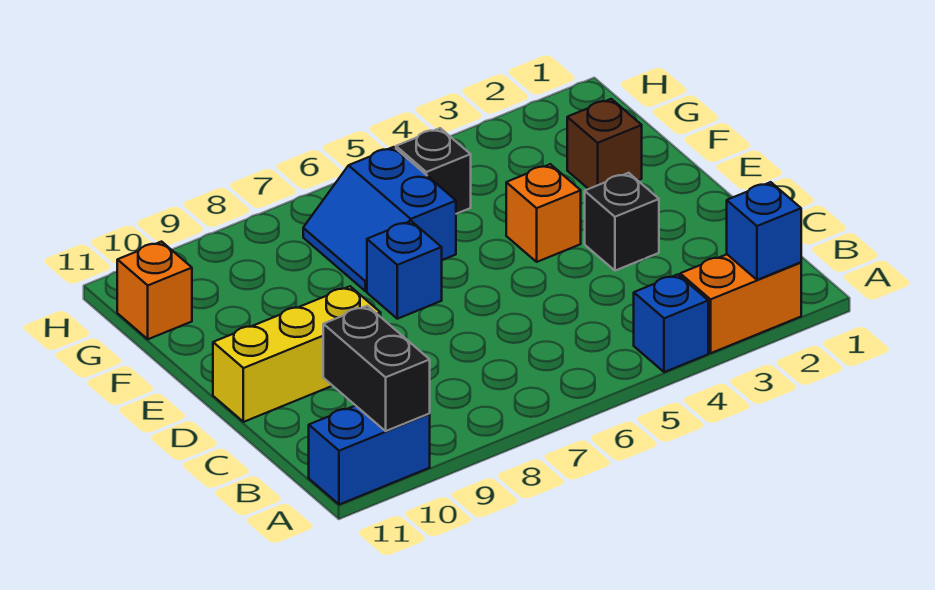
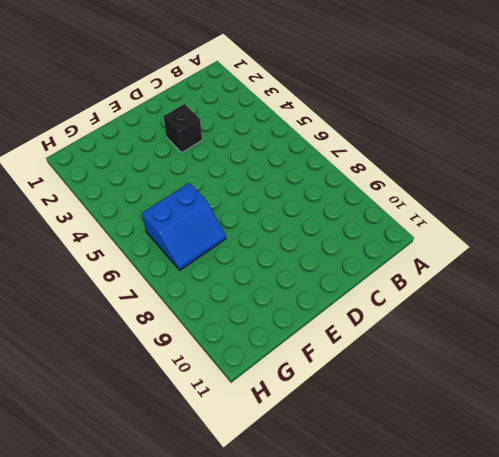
none -> orange 1x2 brick [680,254,801,353]
none -> blue 1x1 brick [634,274,708,372]
none -> blue 1x2 brick [309,406,430,505]

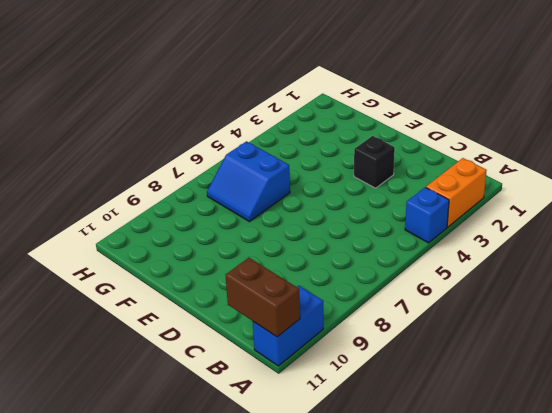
brown 1x2 brick [226,258,300,337] -> none
none -> yellow 1x3 brick [213,286,381,422]
none -> orange 1x1 brick [506,164,581,262]
none -> blue 1x1 brick [367,221,442,319]

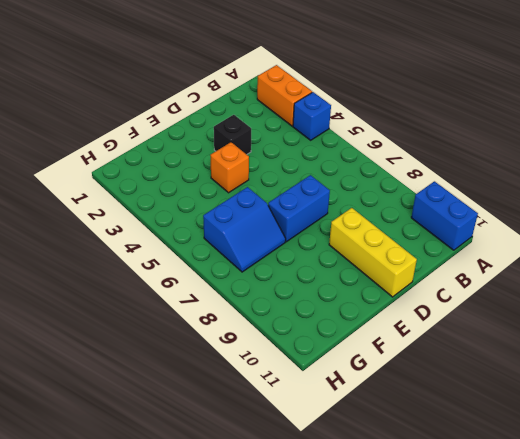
blue 1x2 brick [268,175,330,242] -> blue 1x1 brick [367,221,442,319]
none -> brown 1x1 brick [567,99,642,189]
none -> black 1x1 brick [396,128,471,214]
none -> orange 1x1 brick [117,242,192,339]

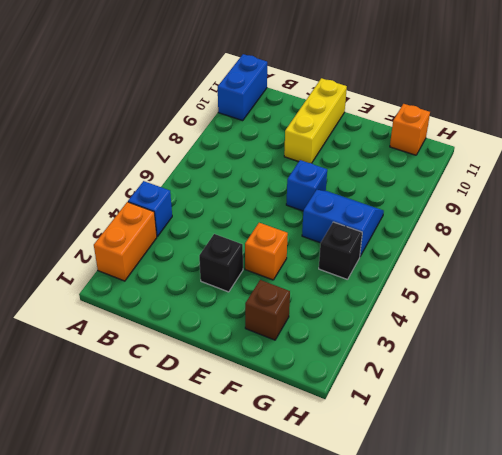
none -> blue 1x1 brick [727,182,801,280]
none -> black 1x2 brick [323,306,430,431]

